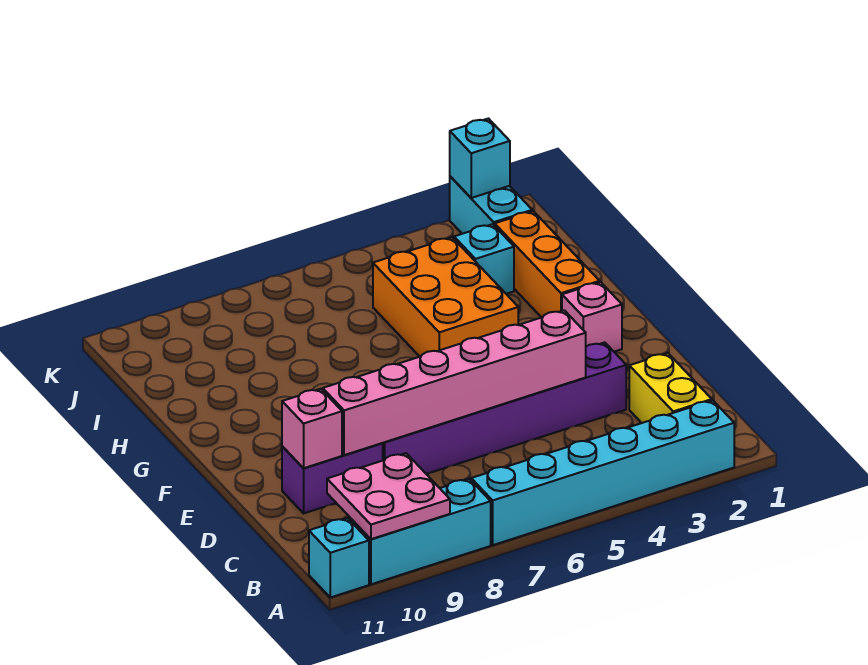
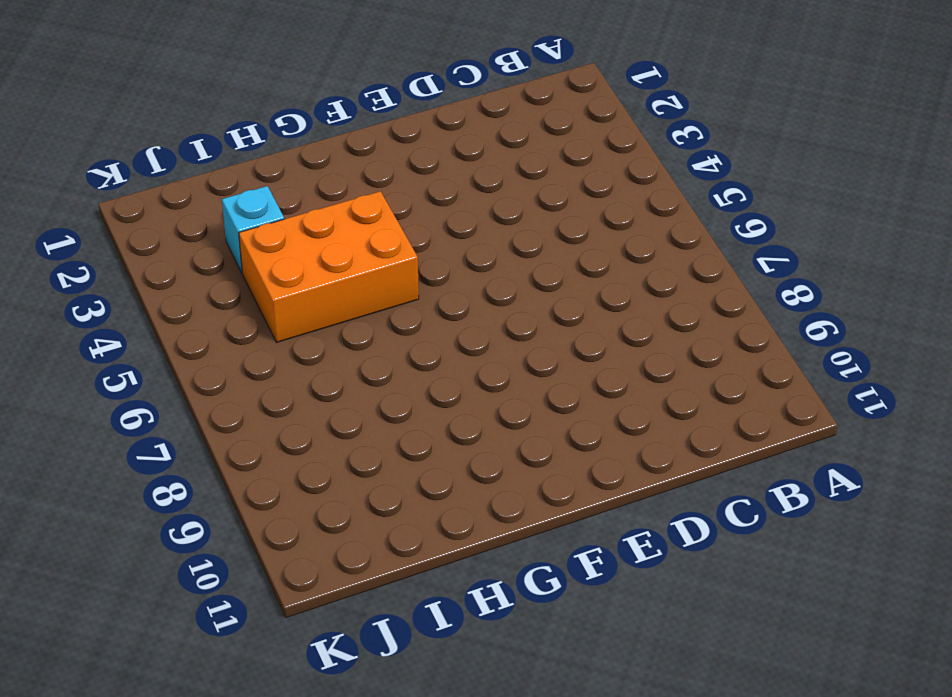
none -> cyan 1x6 brick [471,400,734,545]
none -> cyan 1x3 brick [349,479,491,584]
none -> cyan 1x1 brick [309,518,369,597]

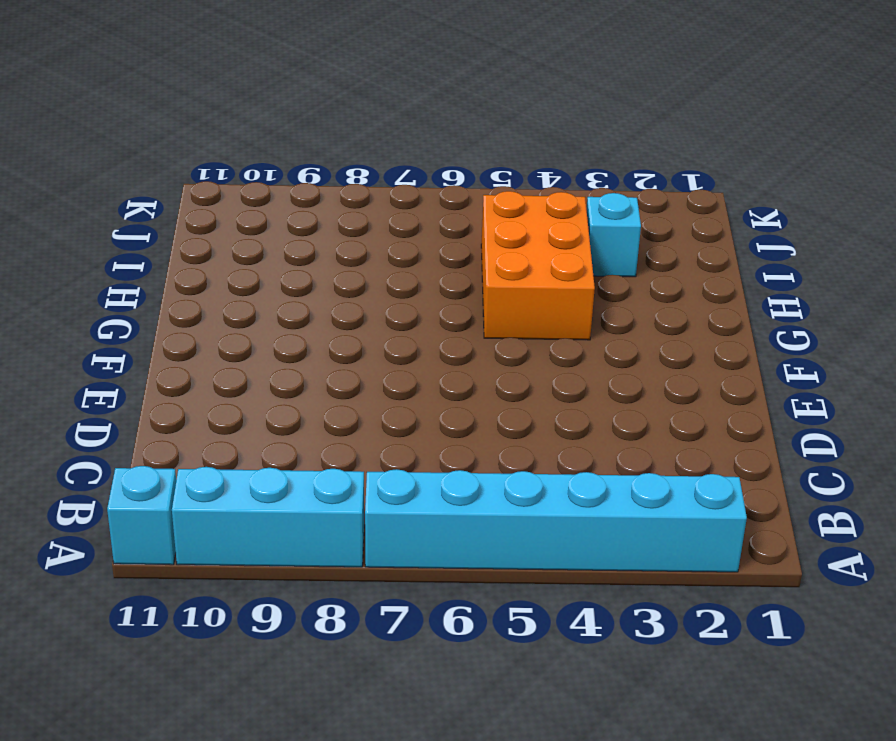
none -> yellow 1x2 brick [629,353,712,423]
none -> purple 1x6 brick [383,342,626,474]
none -> purple 1x2 brick [282,443,383,513]

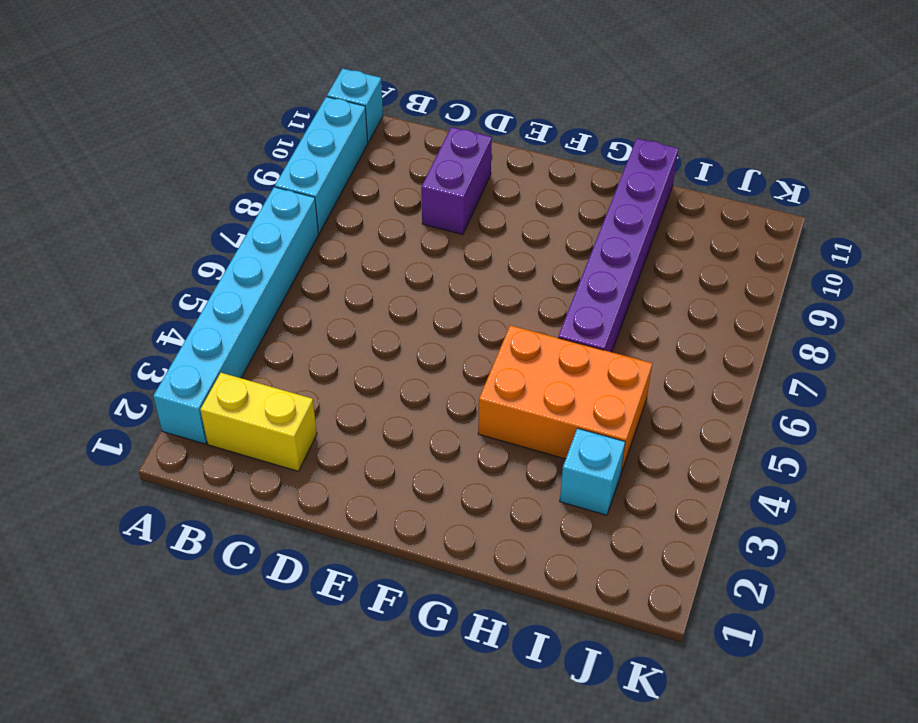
purple 1x6 brick [558,139,678,352] -> purple 1x6 brick moved to [383,342,626,474]
none -> pink 1x1 brick [562,282,622,352]
none -> orange 1x3 brick [495,211,600,318]
none -> cyan 1x2 brick [450,176,532,234]

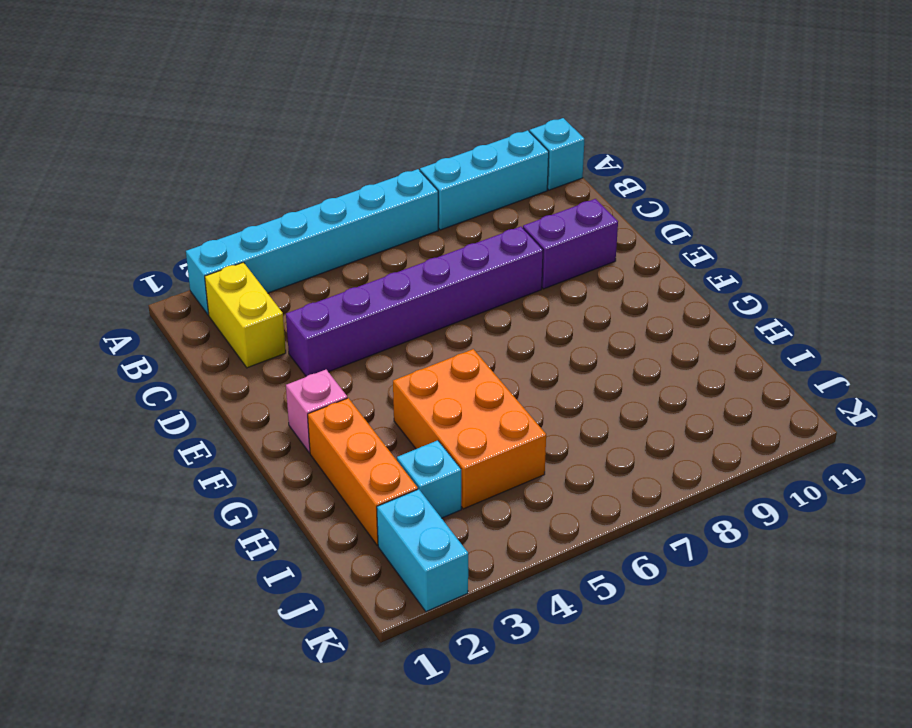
none -> pink 2x2 plate [327,453,450,539]
none -> pink 1x6 brick [323,310,586,455]
none -> pink 1x1 brick [282,389,342,468]

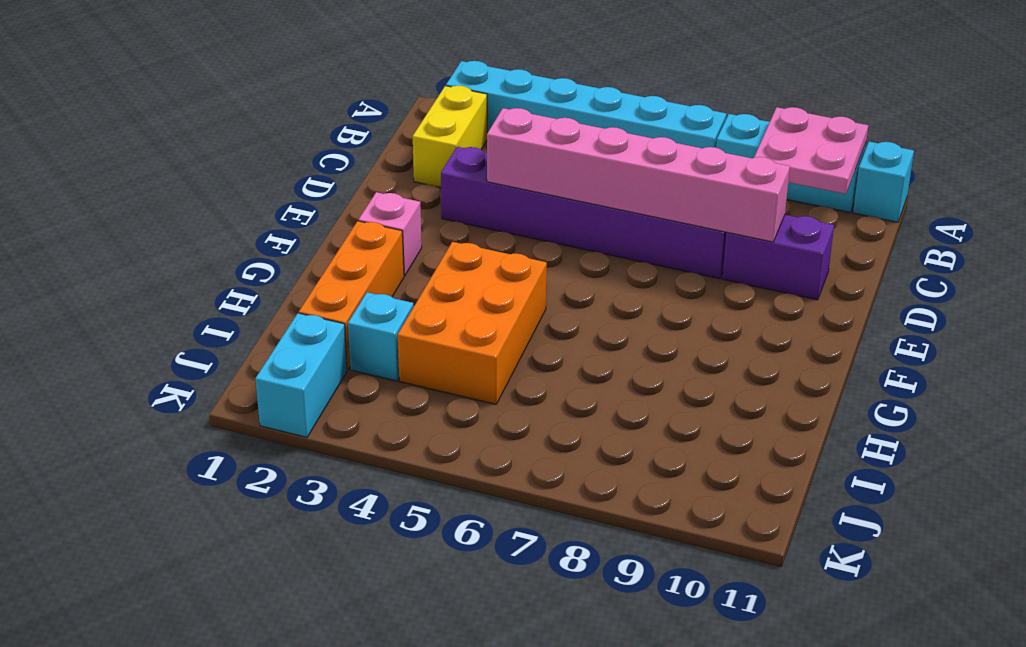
none -> pink 1x1 brick [282,389,342,468]
none -> cyan 1x1 brick [450,119,510,198]

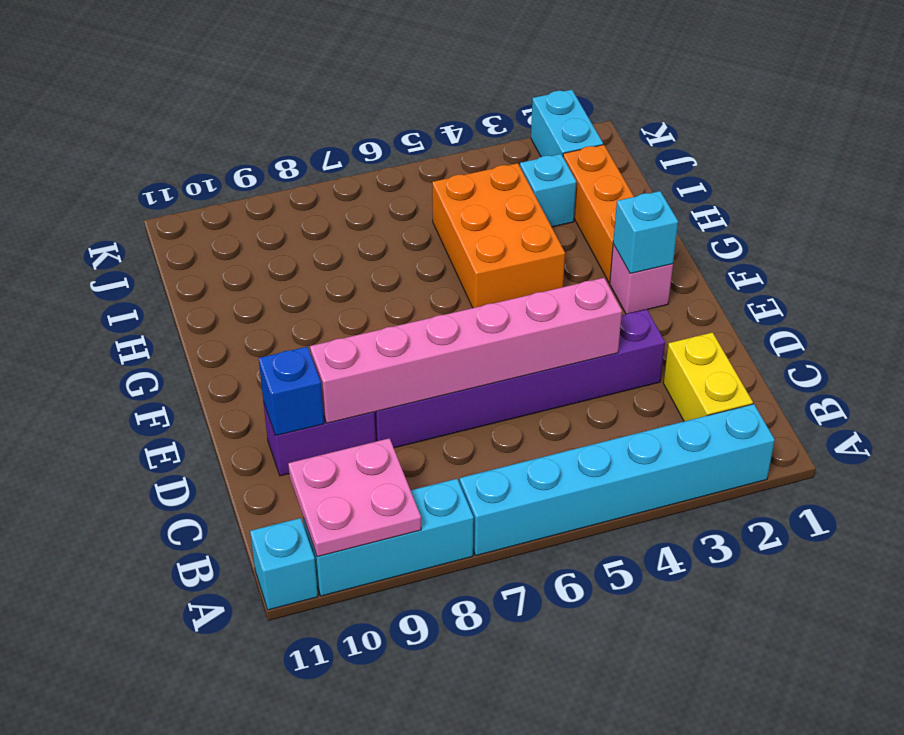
blue 1x1 brick [259,347,324,436] -> pink 1x1 brick [282,389,342,468]
cyan 1x1 brick [613,191,678,274] -> cyan 1x1 brick moved to [450,119,510,198]

